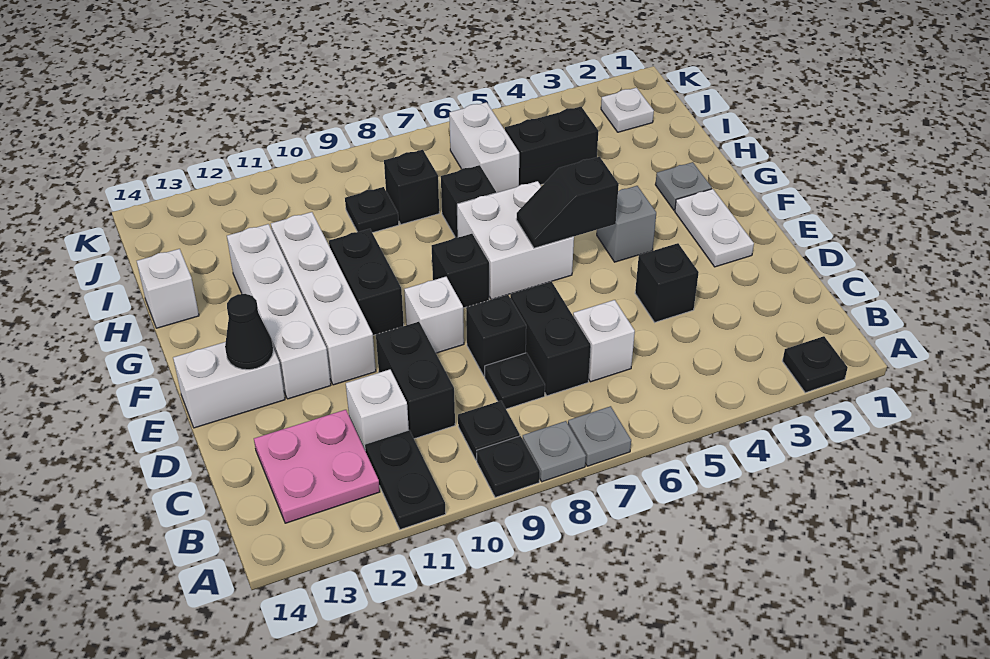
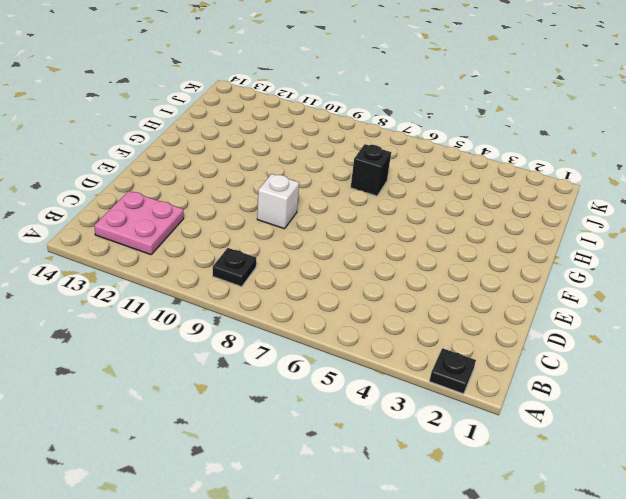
none -> grey 1x1 plate [568,406,631,466]
none -> grey 1x1 plate [523,421,586,482]
none -> black 1x1 plate [477,436,540,497]
none -> black 1x2 plate [365,430,446,530]

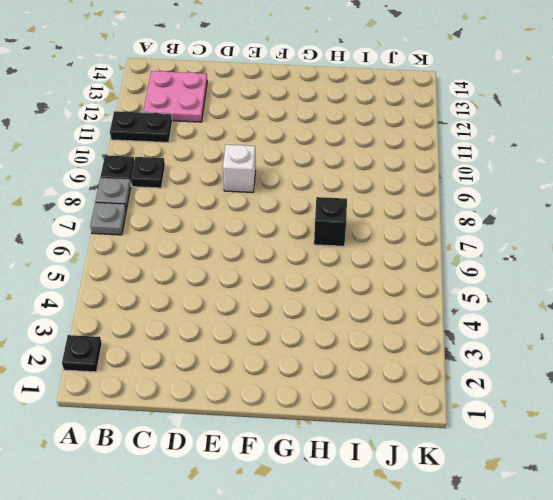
none -> white 1x1 brick [573,300,635,382]
none -> black 1x2 brick [510,281,591,396]
none -> black 1x1 plate [485,353,545,409]
none -> black 1x2 brick [376,322,455,439]

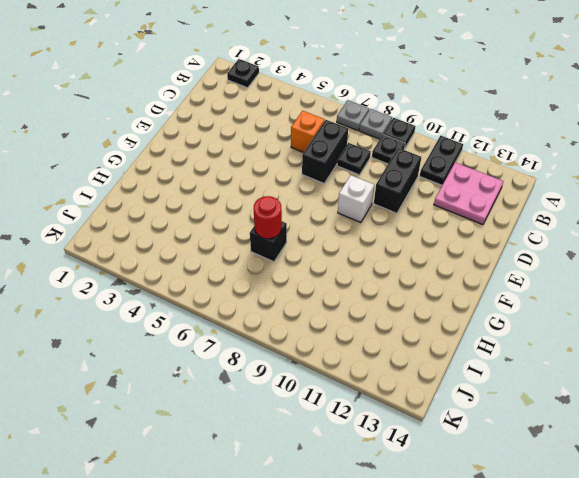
orange 1x1 brick [291,111,325,153] -> white 1x1 brick [573,300,635,382]
red 1x1 round brick [254,196,282,239] -> none
none -> white 1x1 brick [346,369,409,449]
none -> black 1x1 brick [635,243,699,322]
none -> black 1x1 brick [466,295,526,376]
none -> white 1x2 plate [675,189,754,267]

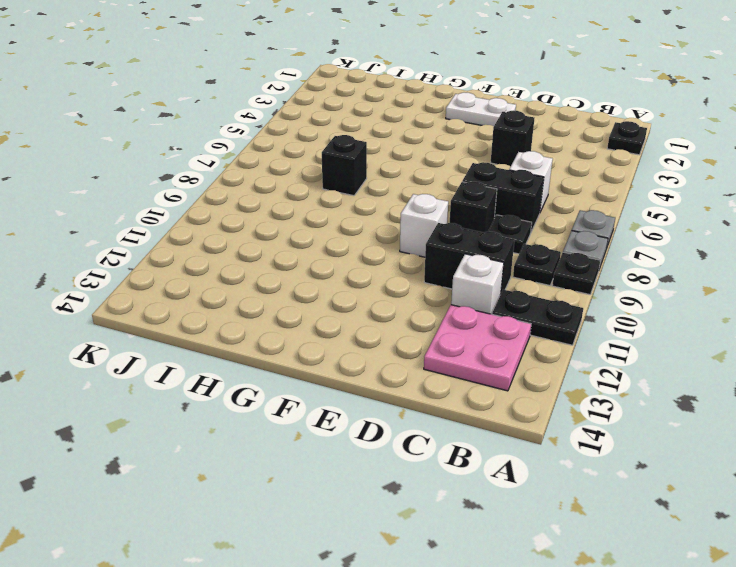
none -> white 1x4 brick [271,212,376,385]
none -> white 1x4 brick [227,224,331,399]
none -> white 1x2 brick [173,342,285,428]
none -> grey 1x1 brick [597,186,656,262]

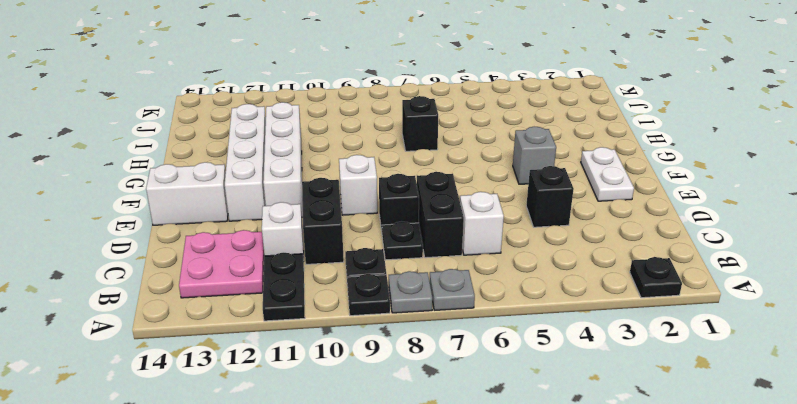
none -> white 2x2 brick [457,181,574,299]
none -> black 1x1 brick [432,234,489,308]
none -> black 1x2 brick [329,229,404,335]
none -> grey 1x1 plate [655,162,712,210]

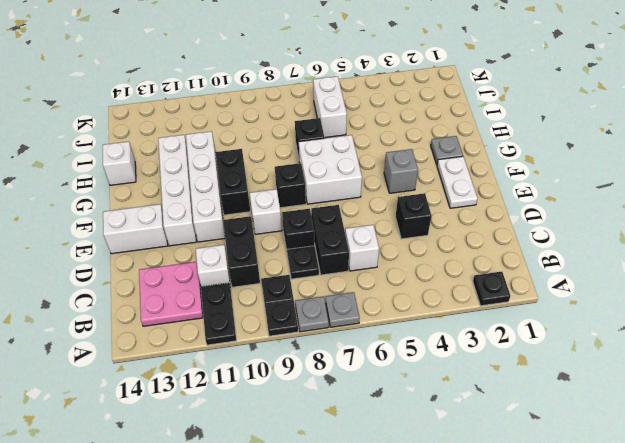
none -> black 1x2 brick [505,107,598,186]
none -> black 1x1 brick [384,150,439,224]
none -> black 1x1 plate [345,187,399,233]
none -> white 1x1 plate [601,88,654,132]

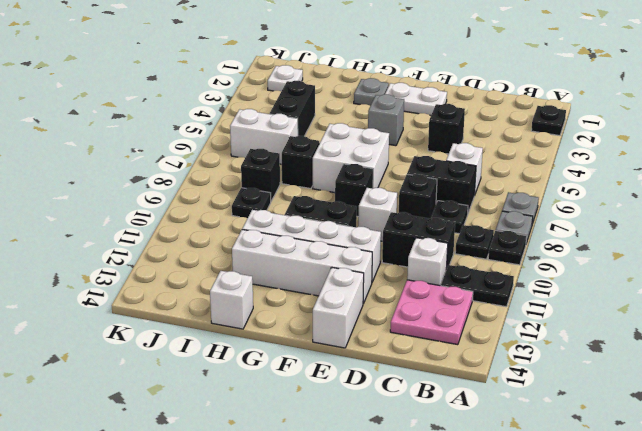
none -> black 1x1 cone [225,294,273,370]
none -> black 1x2 slope [516,157,619,248]

